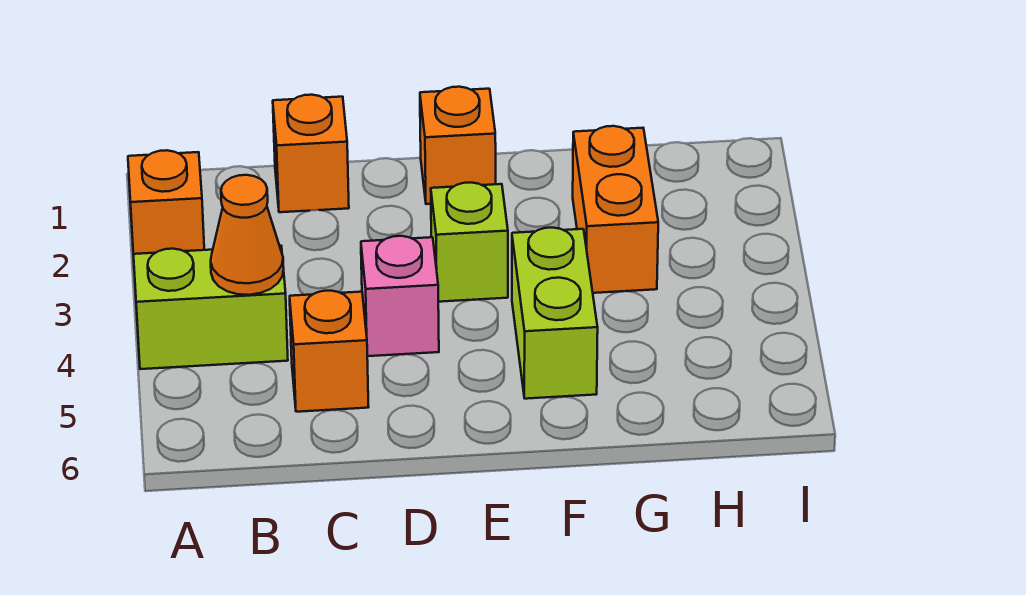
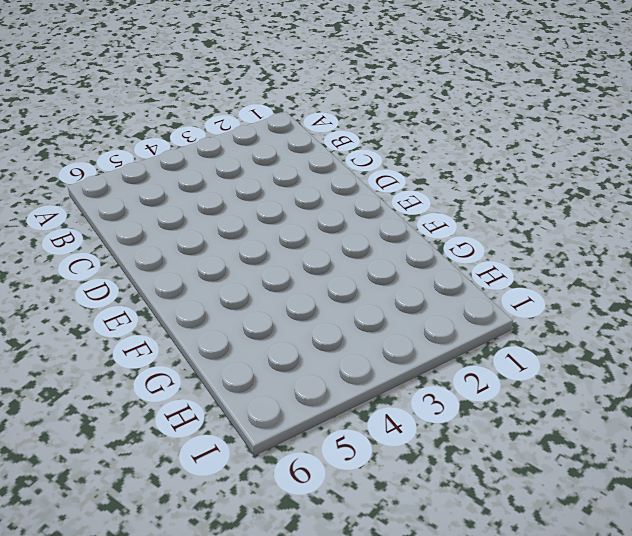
none -> orange 1x1 brick [128,150,204,254]
none -> lime 1x2 brick [133,246,288,369]

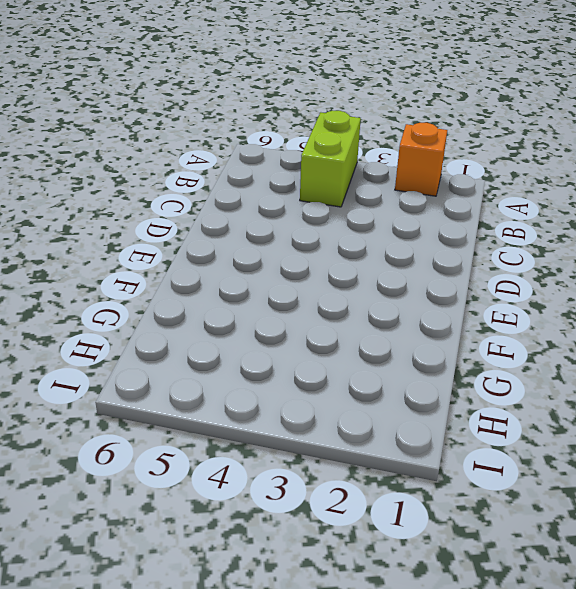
none -> orange 1x1 brick [273,95,349,212]
none -> orange 1x1 brick [290,291,369,412]

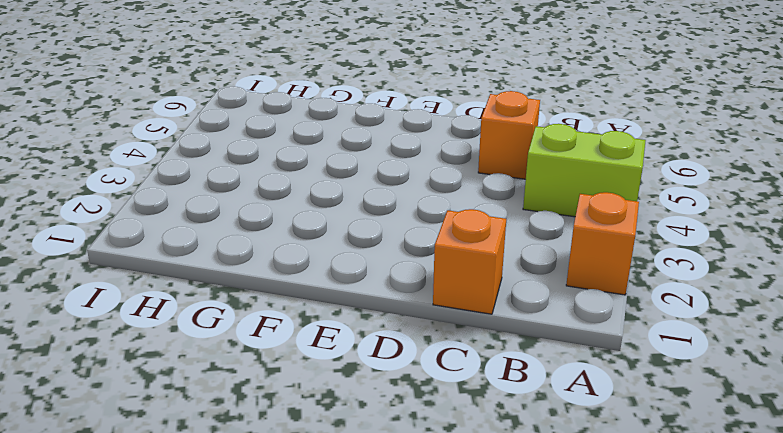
none -> pink 1x1 brick [361,236,439,356]
none -> orange 1x1 brick [420,87,496,204]

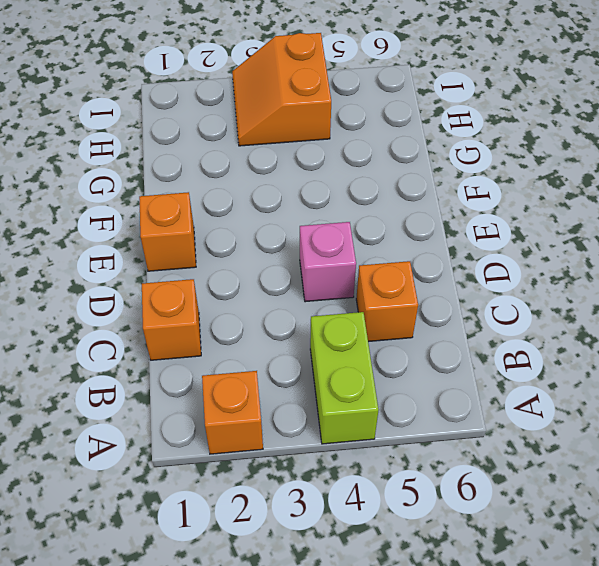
orange 2x2 slope [232,33,331,146] -> none
none -> lime 1x1 brick [431,183,508,302]
none -> lime 1x2 brick [512,228,598,399]

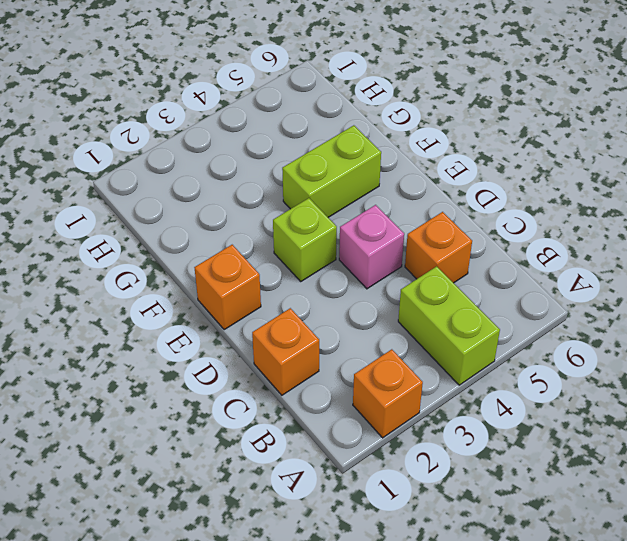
none -> orange 1x2 brick [573,126,658,293]
none -> orange 1x1 cone [211,175,284,295]

